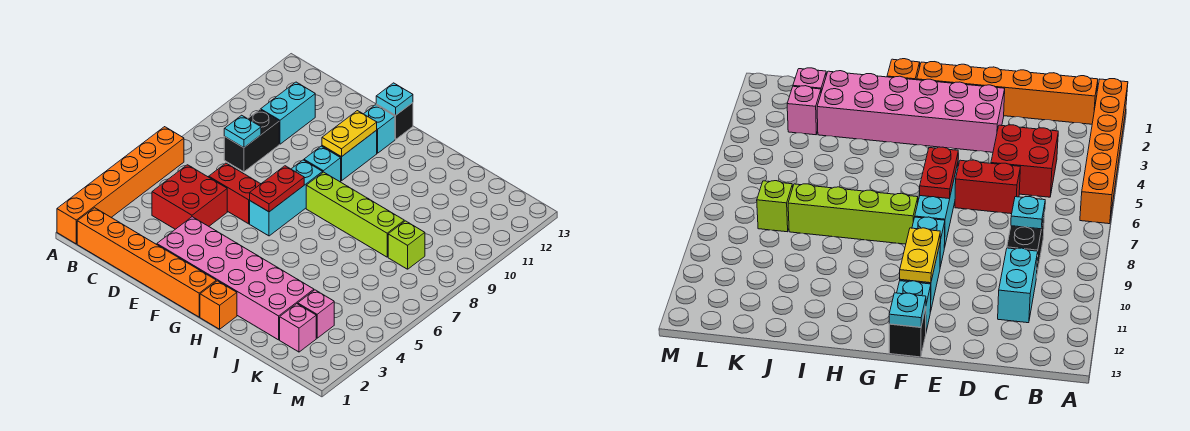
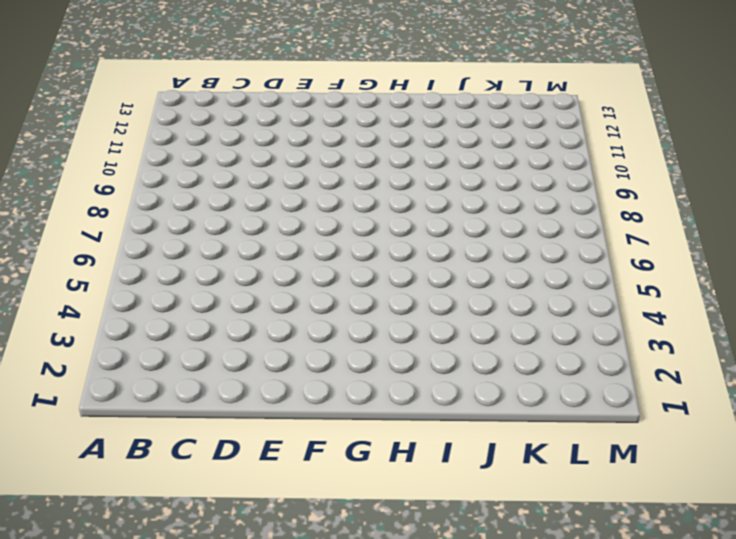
none -> orange 1x6 brick [57,127,184,244]
none -> orange 1x6 brick [77,208,216,317]
none -> red 2x2 brick [152,165,227,229]

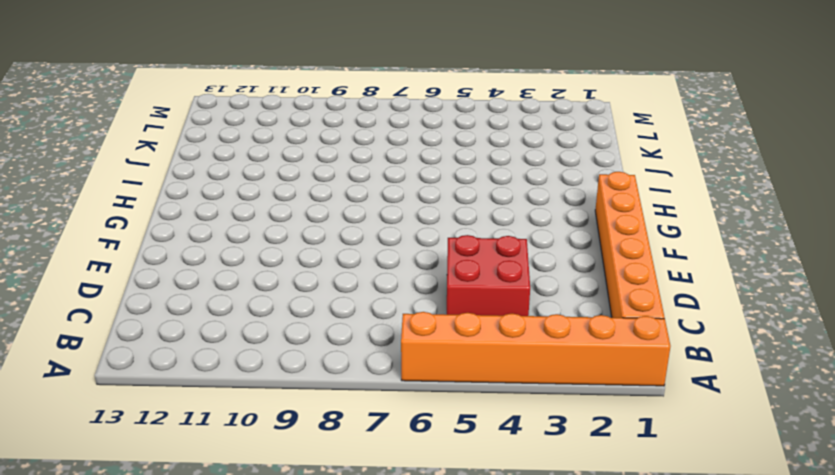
none -> black 1x2 brick [224,110,279,172]
none -> cyan 1x2 brick [261,82,315,144]
none -> red 1x2 brick [209,163,260,224]

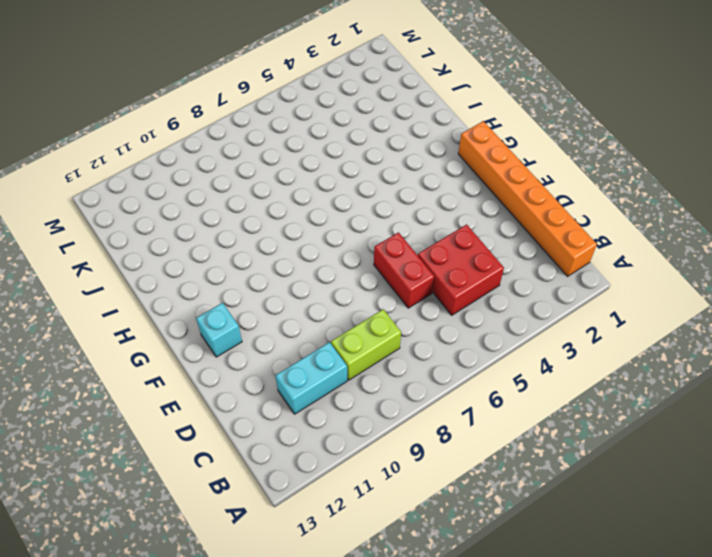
lime 1x2 brick [331,309,401,380] -> black 1x2 brick [224,110,279,172]
none -> orange 1x6 brick [57,127,184,244]
none -> pink 2x6 brick [157,217,314,340]
none -> cyan 1x3 brick [250,160,323,236]

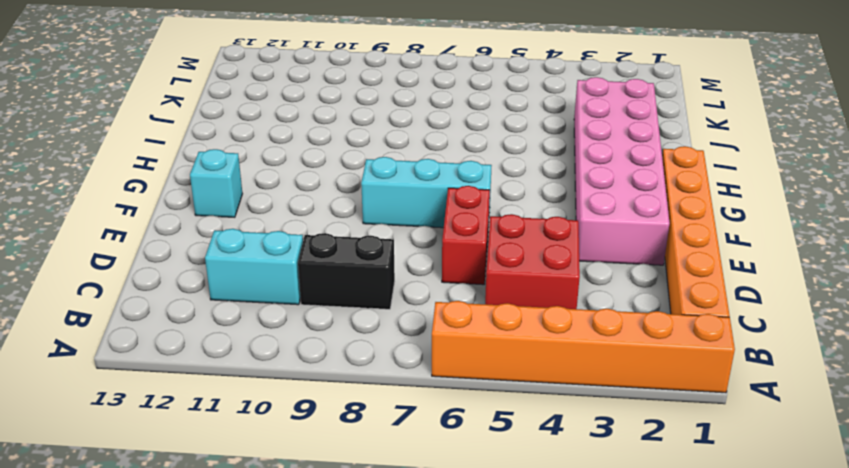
none -> cyan 1x1 brick [304,146,341,182]
none -> cyan 1x2 brick [322,130,377,181]
none -> black 1x1 brick [376,103,413,139]

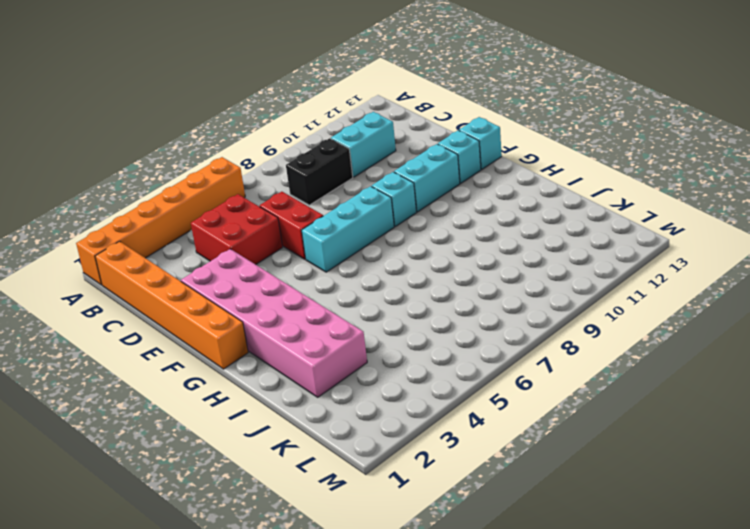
cyan 1x1 brick [459,117,502,169] -> black 1x1 brick [376,103,413,139]
none -> lime 1x4 brick [306,172,404,257]
none -> orange 1x1 brick [200,281,237,329]
none -> pink 1x1 brick [280,304,316,352]

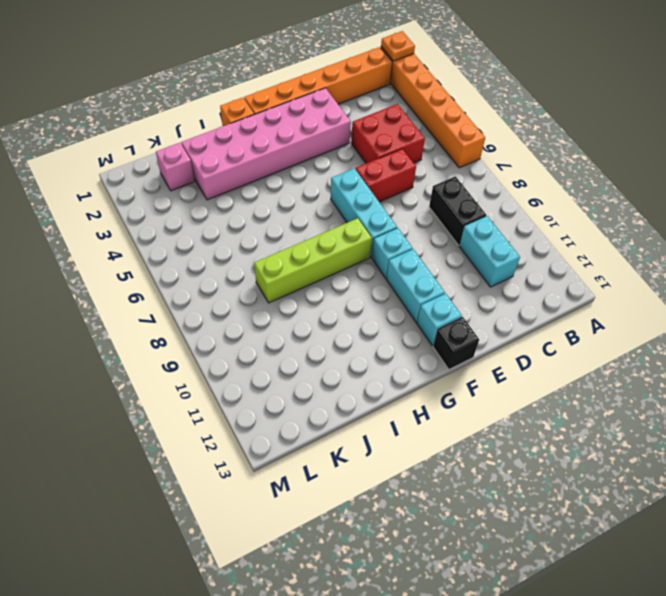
orange 1x1 plate [381,31,415,61] -> none
none -> pink 1x1 brick [298,290,334,338]
none -> lime 1x1 brick [388,221,425,269]
none -> cyan 1x1 plate [224,115,261,148]

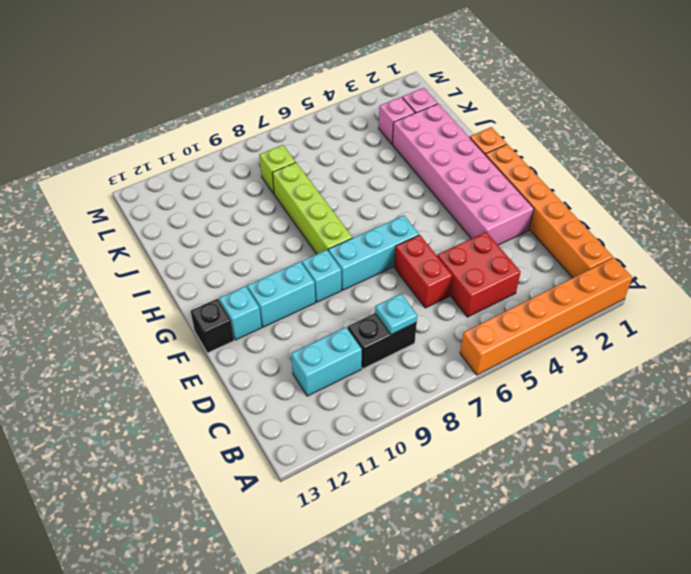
none -> red 1x2 plate [250,166,304,212]
none -> yellow 1x2 plate [322,111,377,157]
none -> cyan 1x1 plate [376,83,413,115]

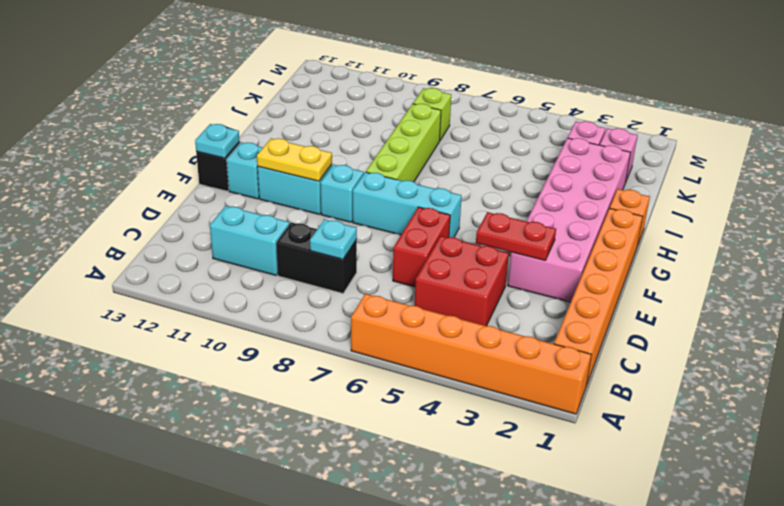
red 1x2 plate [476,212,556,260] -> red 1x2 plate moved to [250,166,304,212]

